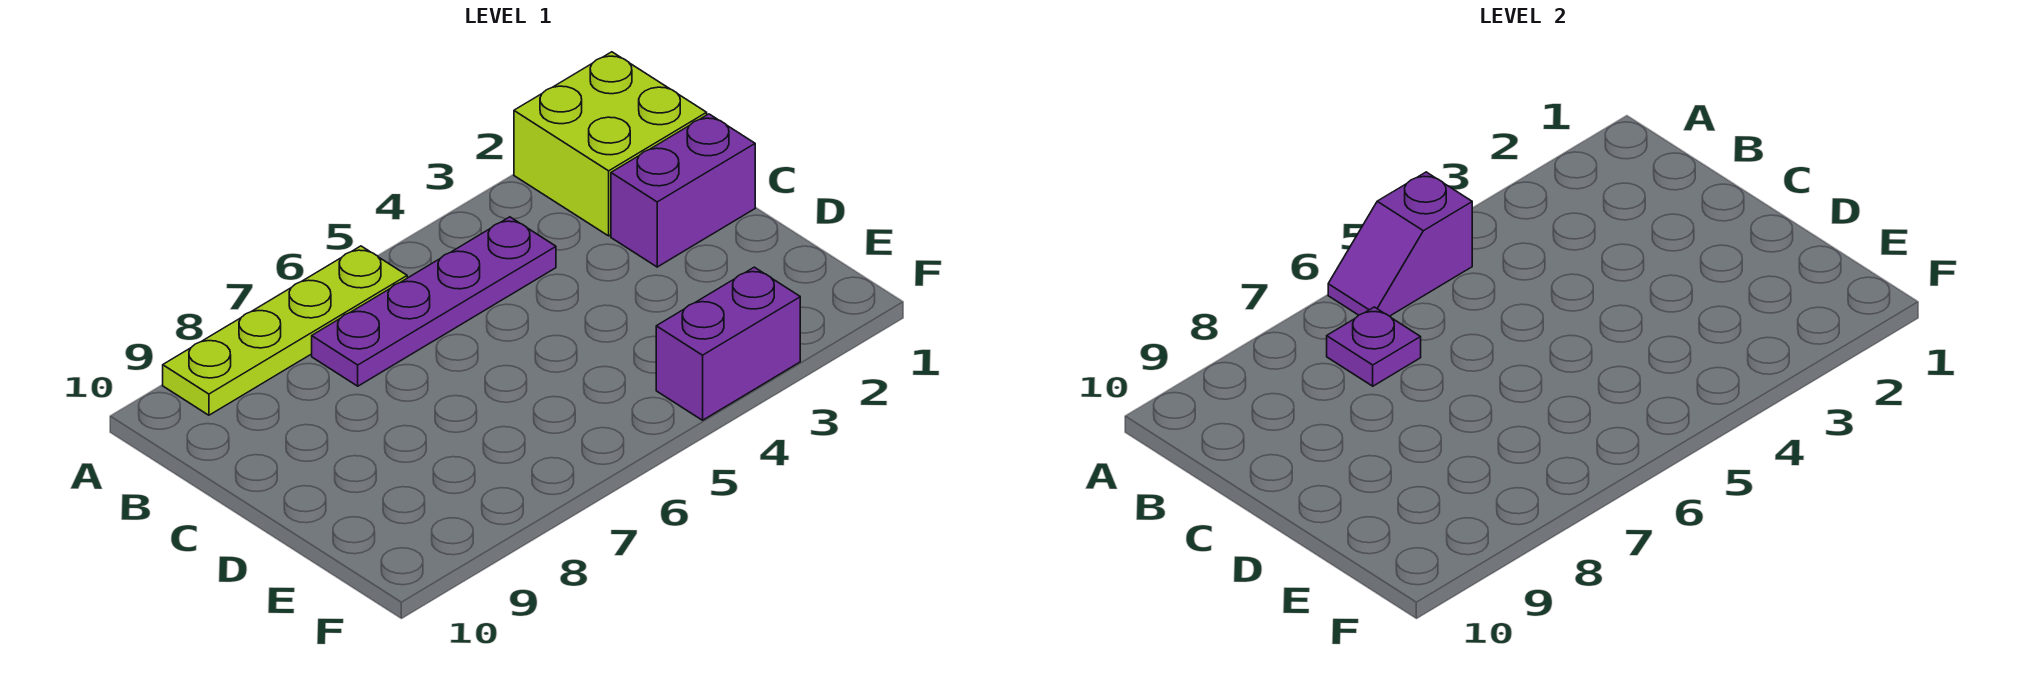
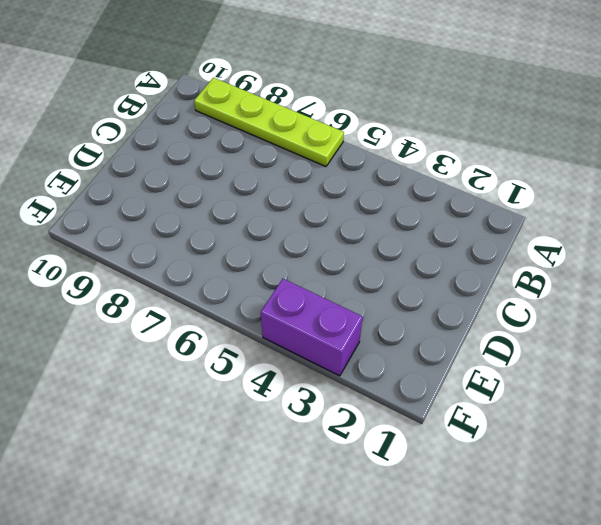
none -> lime 2x2 brick [514,52,707,236]
none -> purple 1x4 plate [312,217,556,386]

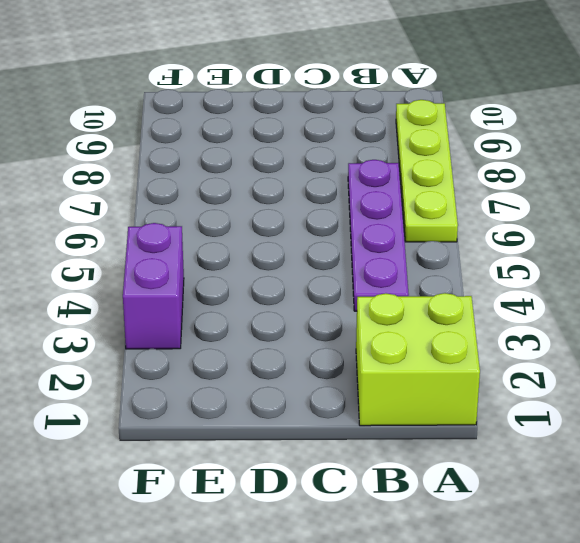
none -> purple 1x2 brick [611,114,755,267]
none -> purple 1x2 slope [1328,172,1472,316]

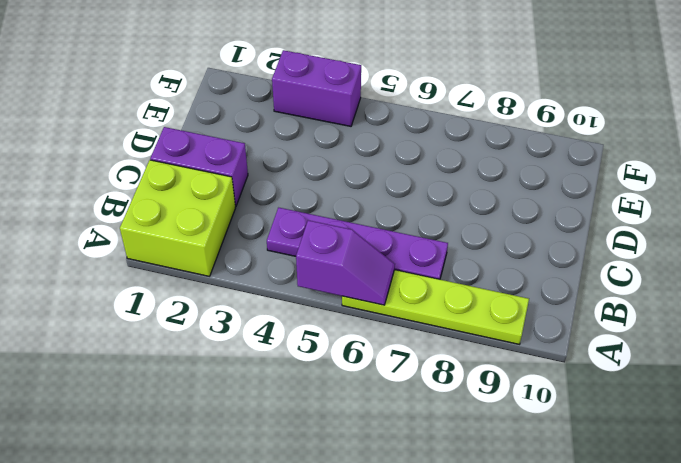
none -> purple 1x1 plate [1327,307,1421,386]

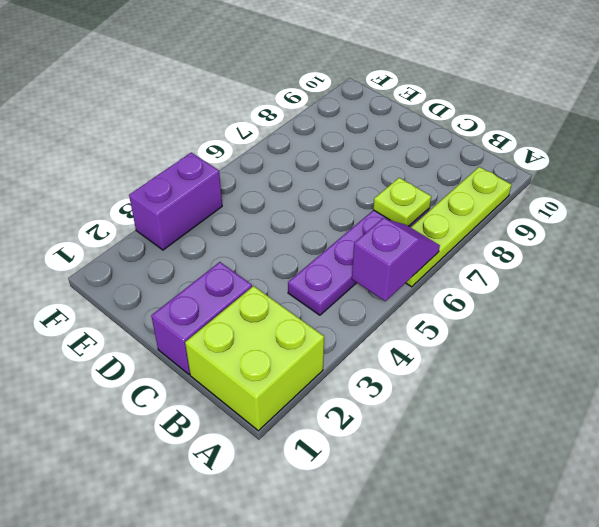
lime 1x1 plate [373,178,431,226] -> purple 1x1 plate [1327,307,1421,386]

